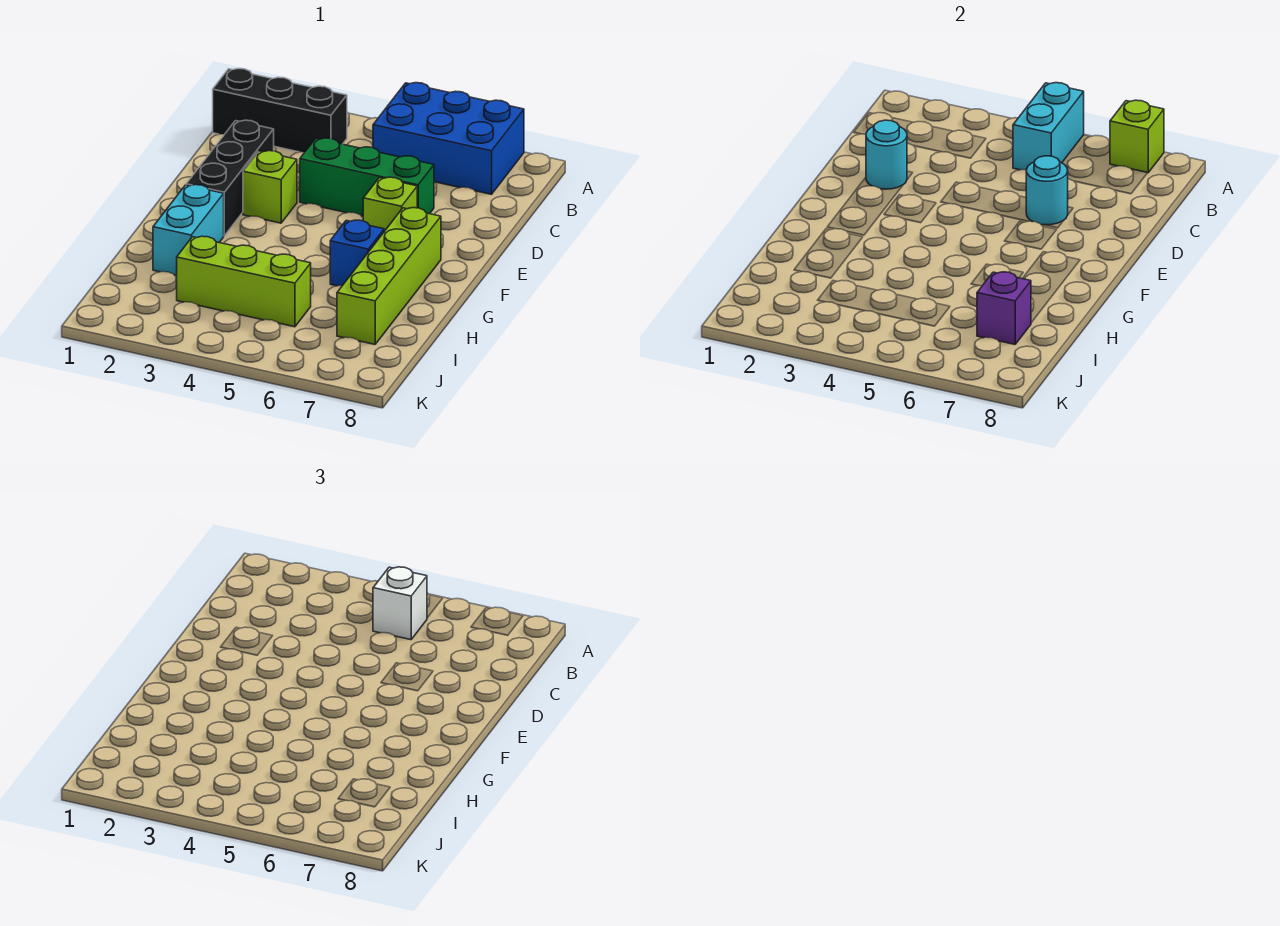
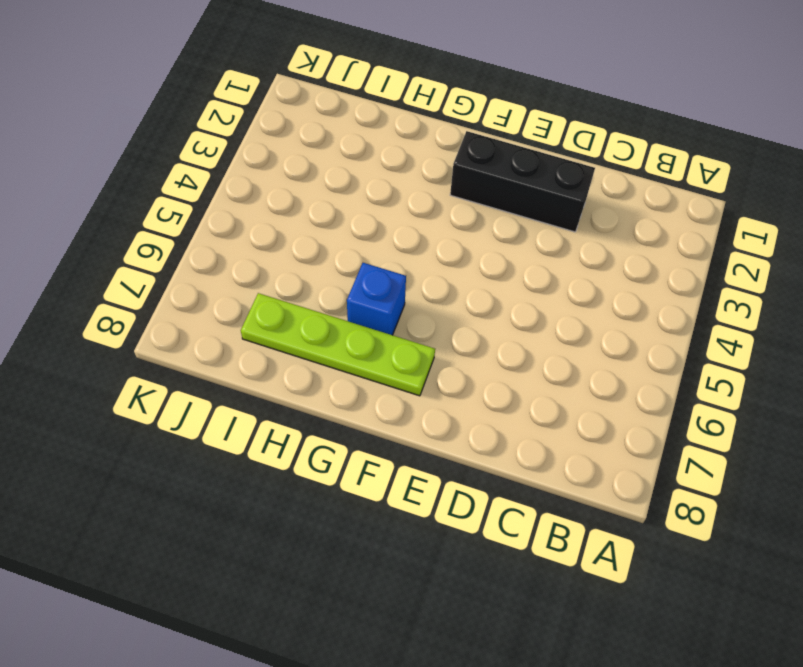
lime 1x4 plate [241,293,435,396] -> lime 1x4 brick [337,208,441,344]
none -> blue 2x3 brick [373,83,524,194]
none -> black 1x3 brick [213,69,347,152]
none -> green 1x3 brick [300,138,434,216]

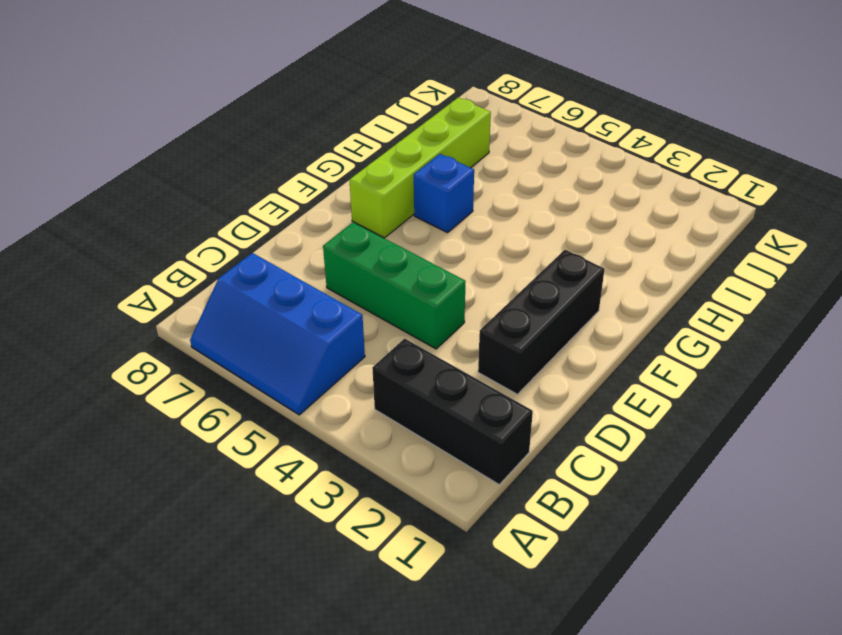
blue 2x3 slope [190,253,365,415] -> blue 2x3 brick [373,83,524,194]
none -> lime 1x1 brick [243,151,297,223]
none -> lime 1x1 brick [363,177,417,231]
none -> cyan 1x2 brick [153,185,224,276]

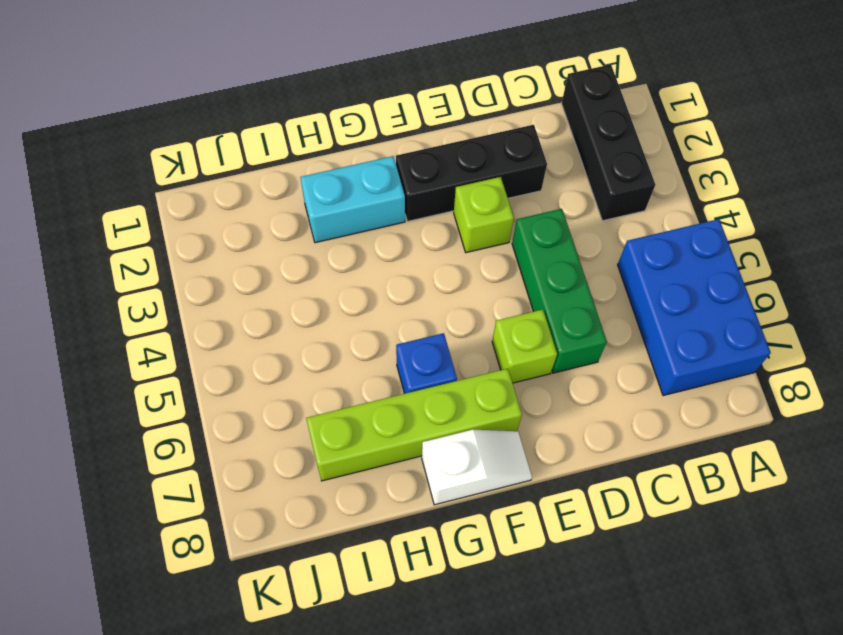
white 1x2 slope [422,429,532,505] -> none
none -> lime 1x3 brick [177,236,311,327]
none -> cyan 1x2 brick [1013,83,1084,170]
none -> lime 1x1 brick [1110,100,1164,173]

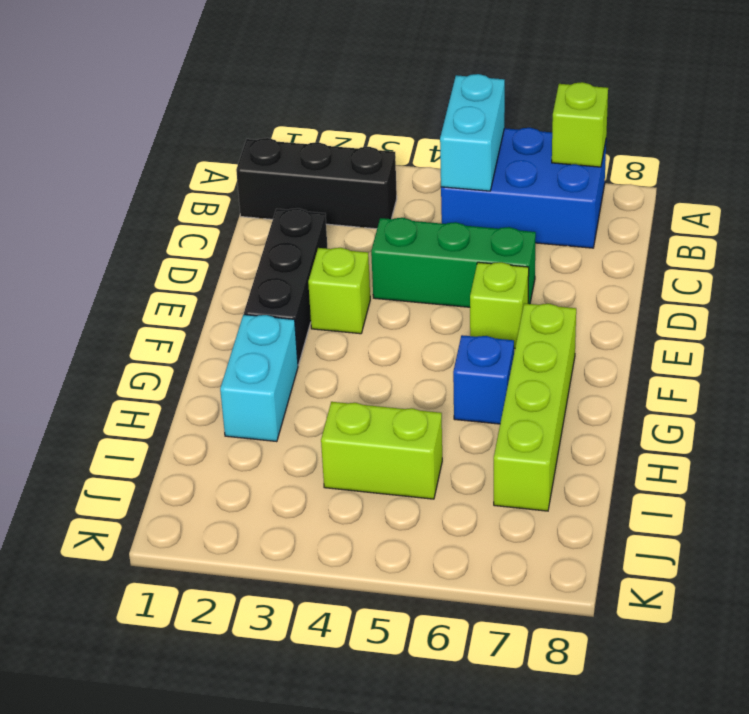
lime 1x2 brick [321,402,442,499] -> lime 1x3 brick [177,236,311,327]
none -> cyan 1x1 round brick [866,120,907,189]
none -> cyan 1x1 round brick [1026,156,1068,225]
none -> purple 1x1 brick [977,272,1031,344]

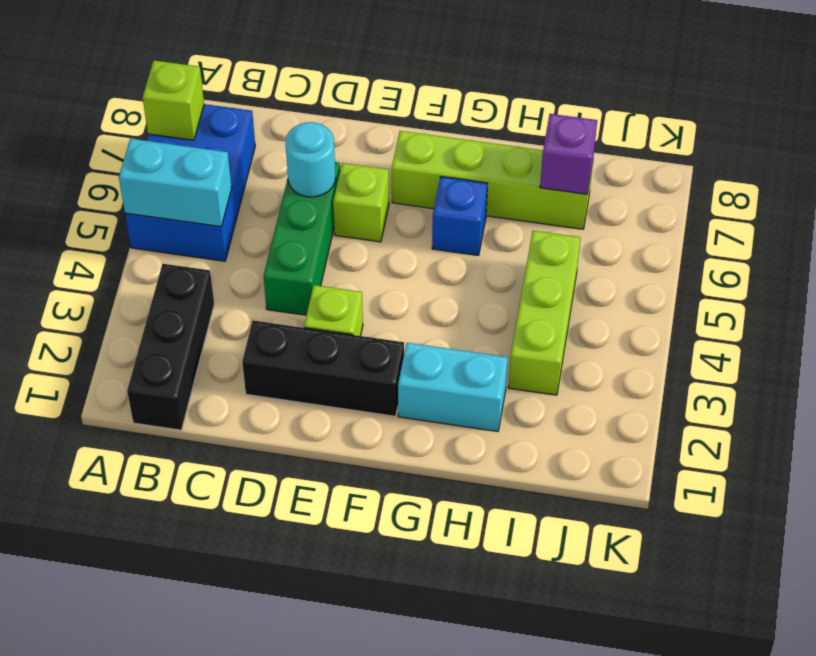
none -> cyan 1x1 round brick [866,120,907,189]
none -> white 1x1 brick [373,567,427,640]

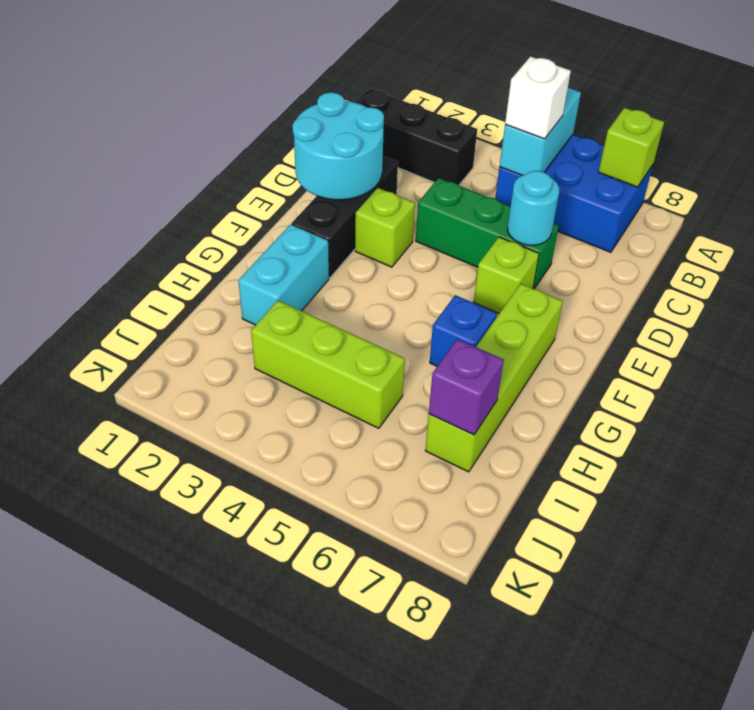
cyan 2x2 round brick [292,92,384,200] -> cyan 1x1 round brick [866,120,907,189]

